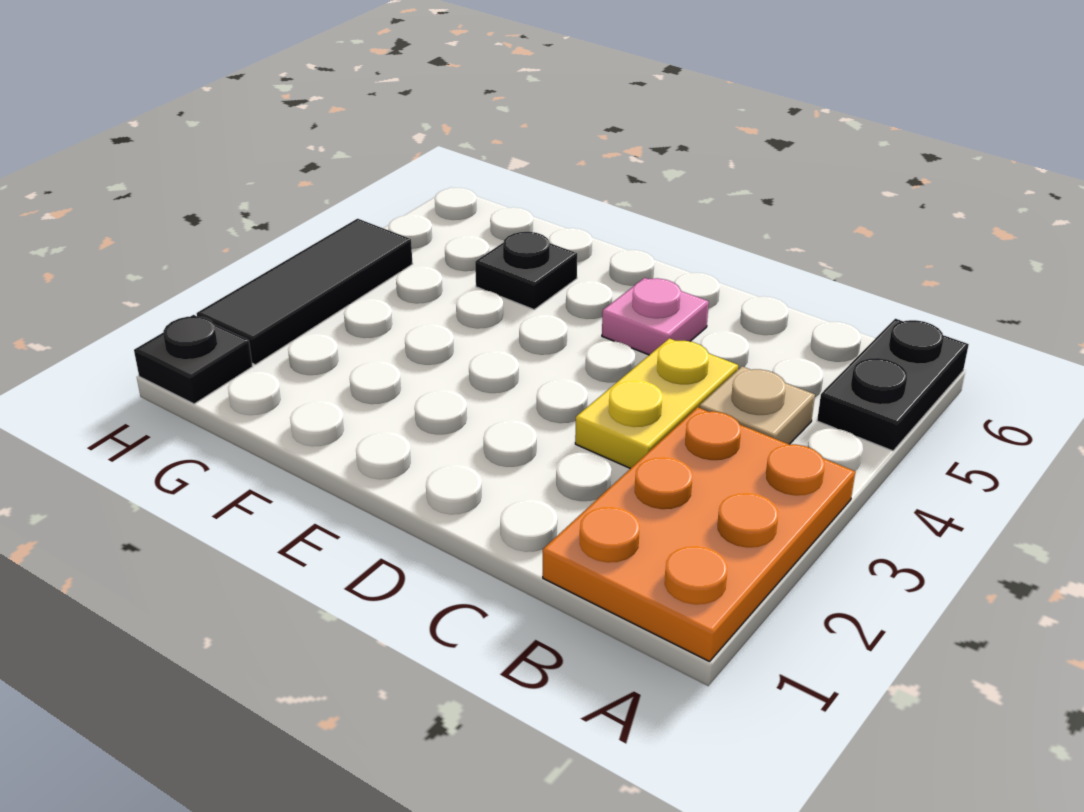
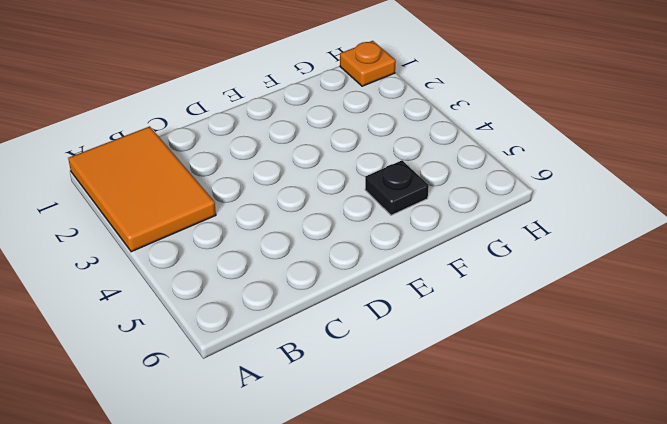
orange 2x3 tile [68,126,216,252] -> orange 2x3 plate [543,407,855,662]
orange 1x1 plate [340,41,396,86] -> black 1x1 plate [134,315,252,404]
none -> black 1x2 plate [817,319,969,451]
none -> tan 1x1 plate [699,366,815,444]

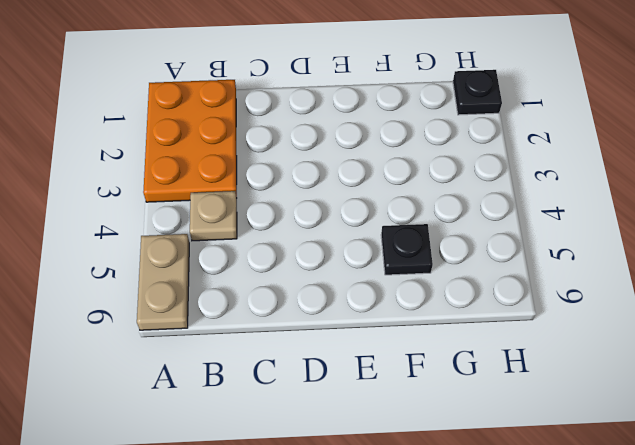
tan 1x2 plate [137,234,189,330] -> black 1x2 plate [817,319,969,451]
none -> yellow 1x2 plate [575,338,738,469]
none -> pink 1x1 plate [602,278,709,355]

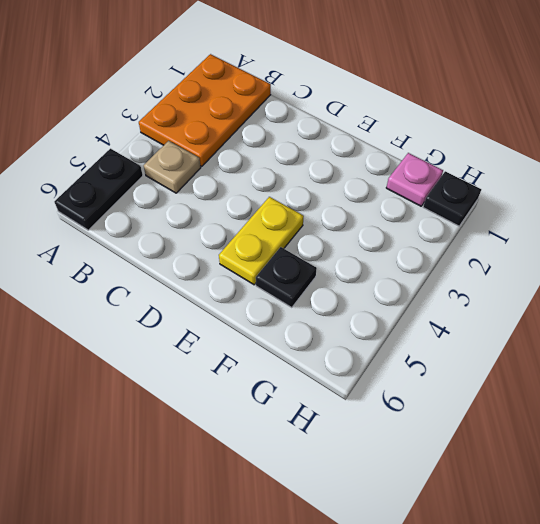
yellow 1x2 plate [219,197,304,285] -> yellow 1x2 plate moved to [575,338,738,469]
pink 1x1 plate [386,153,443,206] -> pink 1x1 plate moved to [602,278,709,355]
none -> black 1x3 tile [197,219,413,365]

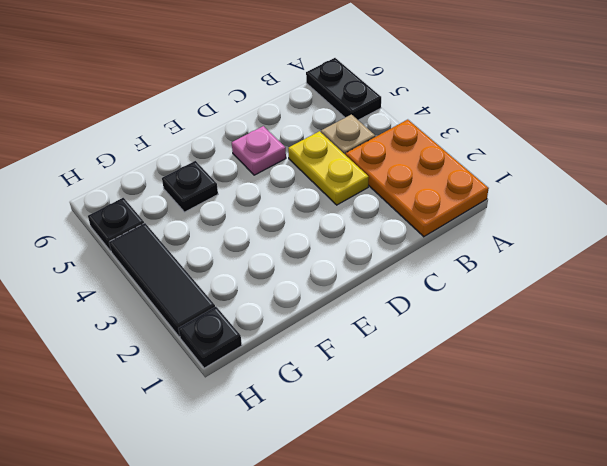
black 1x1 plate [88,198,144,251] -> none

